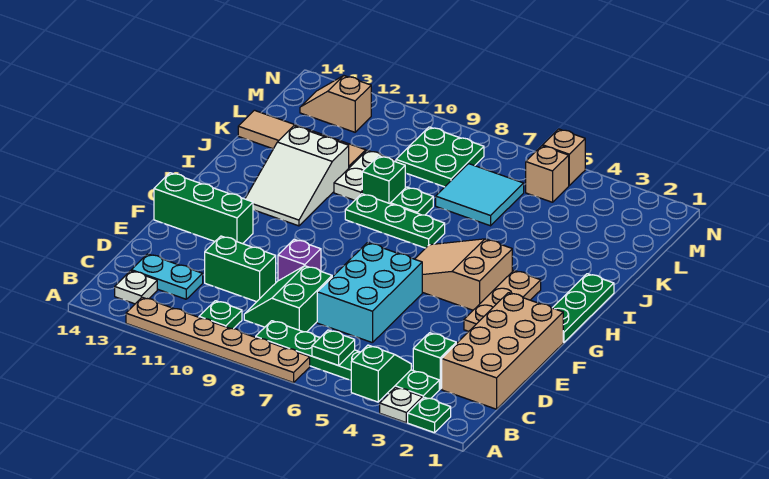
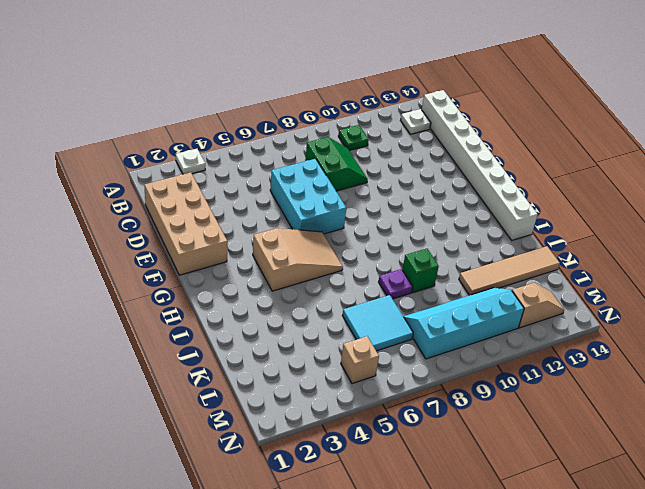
white 1x8 brick [422,90,538,240] -> green 1x3 brick [154,173,253,244]
purple 1x1 plate [379,269,413,299] -> green 1x1 plate [391,187,433,215]
cyan 2x4 slope [403,288,524,359] -> green 2x2 plate [396,127,484,187]
none -> green 1x1 plate [408,397,451,433]
none -> tan 1x6 plate [126,297,310,383]
none -> green 1x6 plate [256,321,439,399]
none -> green 1x1 brick [413,333,456,389]

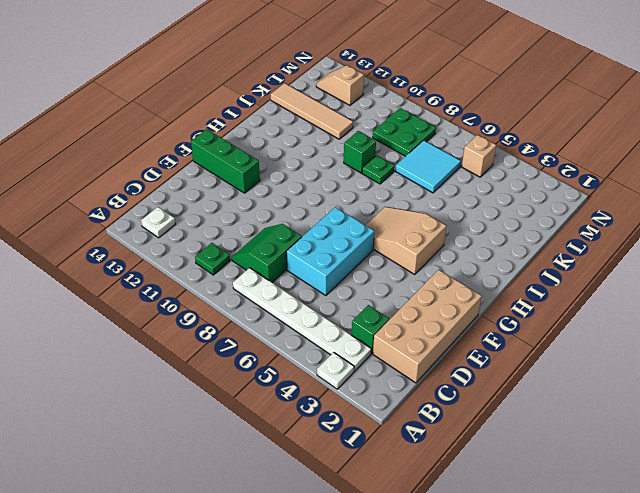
white 1x6 plate [233,268,371,371] -> green 1x6 plate [256,321,439,399]
none -> green 1x1 plate [408,397,451,433]
none -> tan 1x6 plate [126,297,310,383]
none -> cyan 1x2 plate [131,254,203,299]
none -> green 1x2 brick [205,236,276,302]

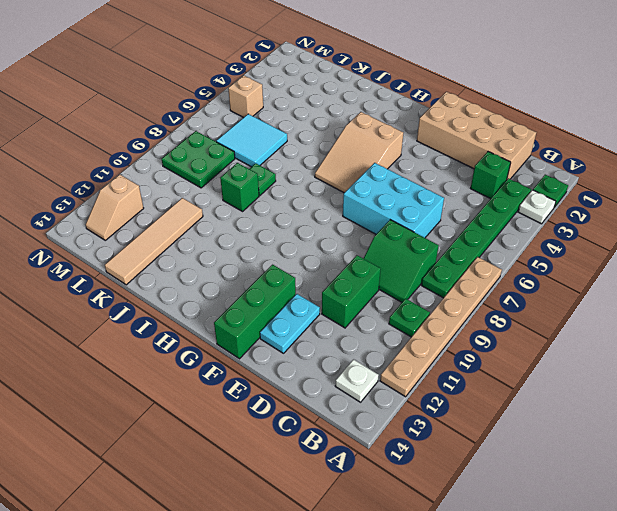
cyan 1x2 plate [260,294,320,353] -> cyan 1x2 plate moved to [131,254,203,299]
none -> purple 1x1 brick [278,239,321,281]
none -> tan 1x3 plate [464,271,541,331]
none -> green 1x3 plate [553,274,614,342]
none -> white 2x3 slope [245,126,349,226]

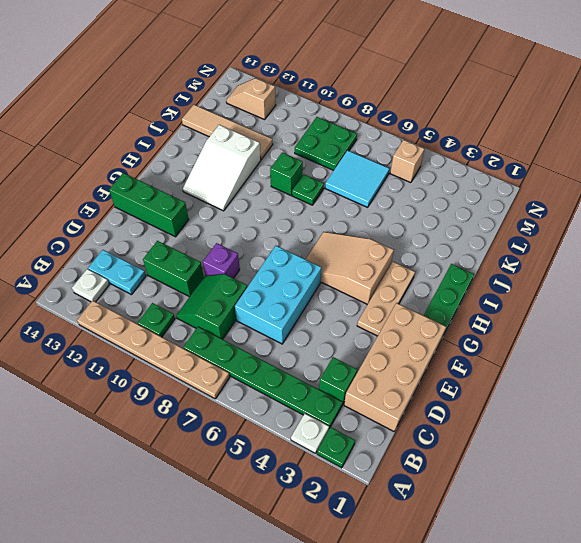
none -> green 1x3 plate [345,194,445,248]
none -> white 1x2 plate [334,150,394,200]
none -> tan 1x1 brick [543,129,585,185]
none -> green 1x2 slope [351,345,411,402]

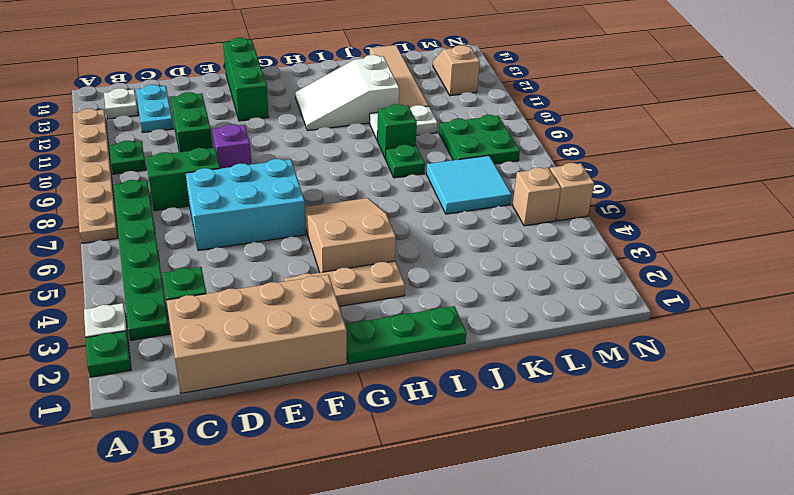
none -> green 1x3 plate [345,194,445,248]
none -> green 1x2 slope [351,345,411,402]
none -> green 1x1 plate [312,330,355,365]

